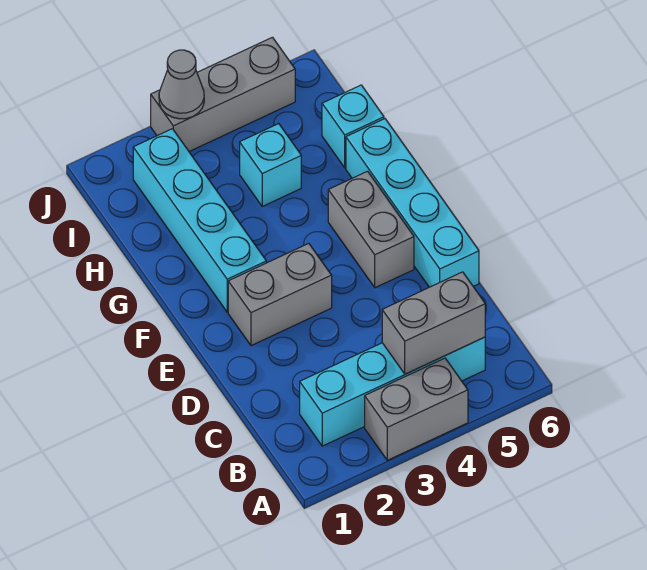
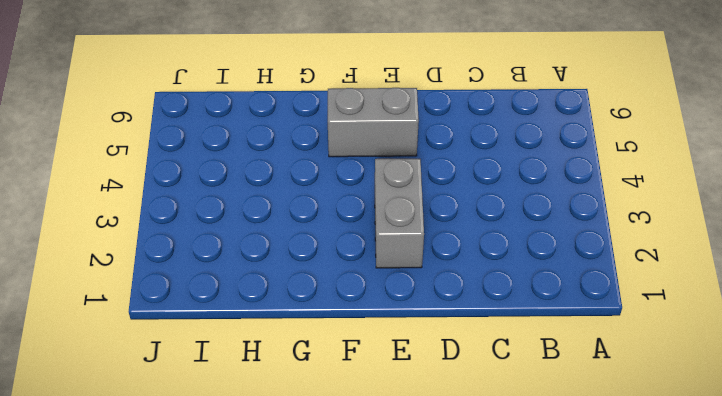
none -> grey 1x2 brick [365,358,468,460]
none -> cyan 1x4 brick [300,337,485,446]

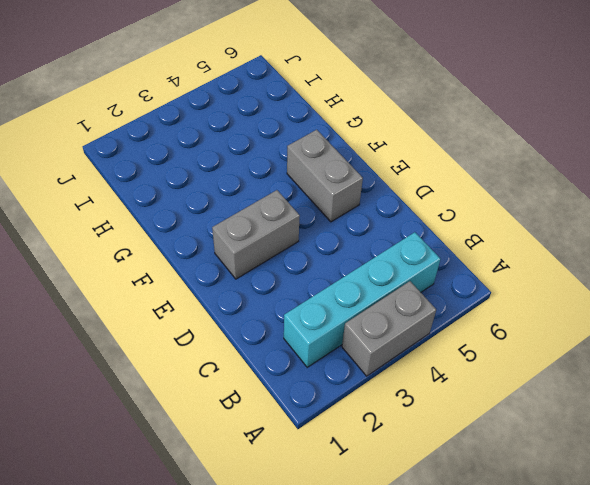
none -> cyan 1x4 brick [346,119,479,287]
none -> cyan 1x4 brick [133,129,266,312]

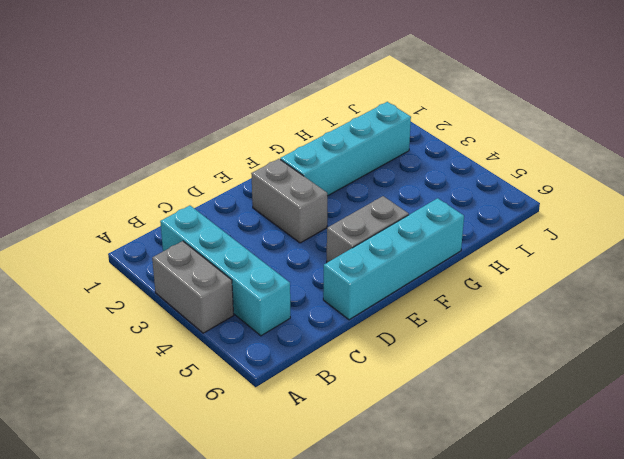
none -> cyan 1x1 brick [240,124,301,206]
none -> cyan 1x1 brick [322,85,384,168]

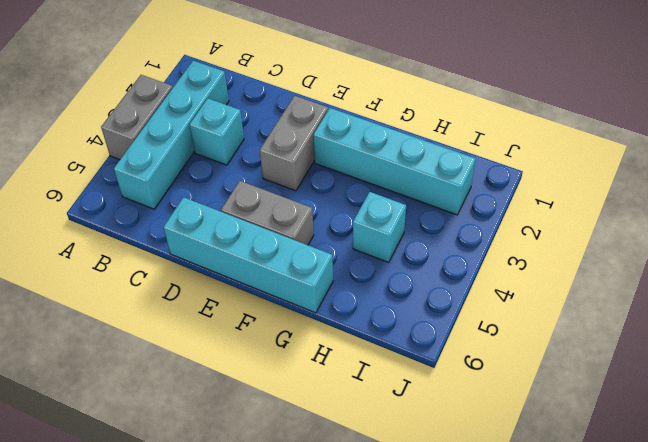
cyan 1x1 brick [189,98,244,165] -> cyan 1x1 brick moved to [322,85,384,168]
none -> grey 1x3 brick [151,37,295,152]
none -> grey 1x2 brick [382,272,485,374]

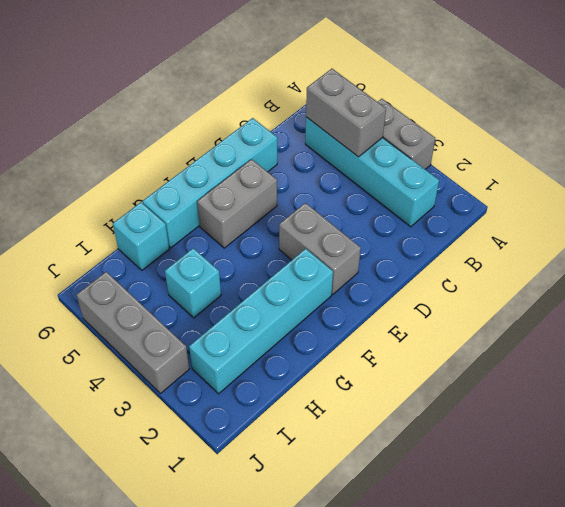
none -> grey 1x1 cone [159,50,204,119]

